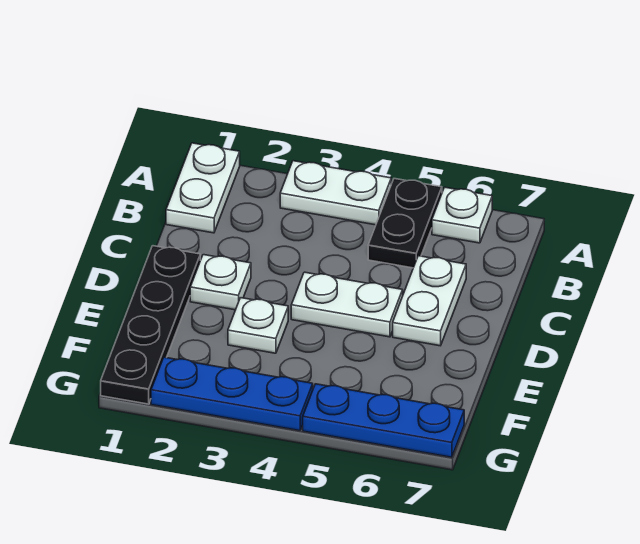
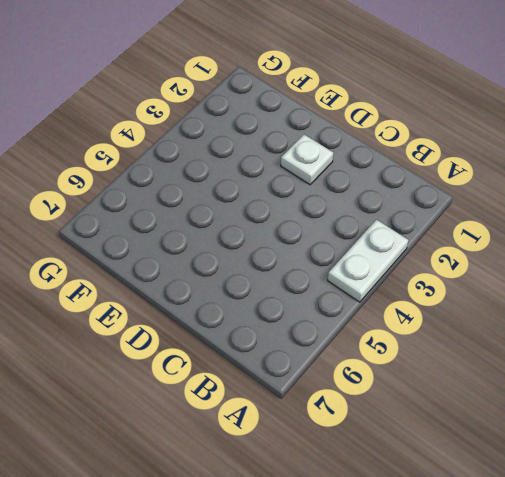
none -> white 1x2 plate [166,143,240,233]
none -> black 1x2 plate [368,179,442,268]

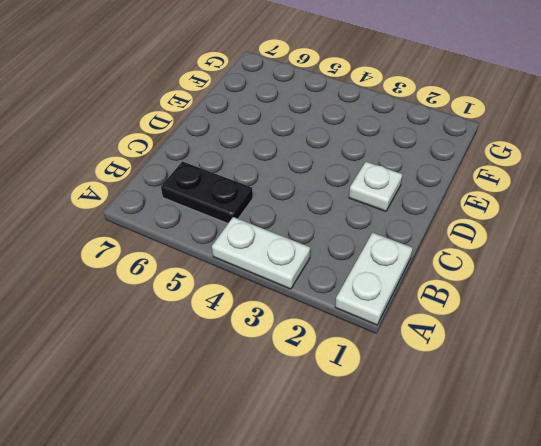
black 1x2 plate [161,161,253,223] -> black 1x2 plate turned to [368,179,442,268]
none -> white 1x1 plate [432,187,492,243]
none -> white 1x2 plate [393,256,466,346]

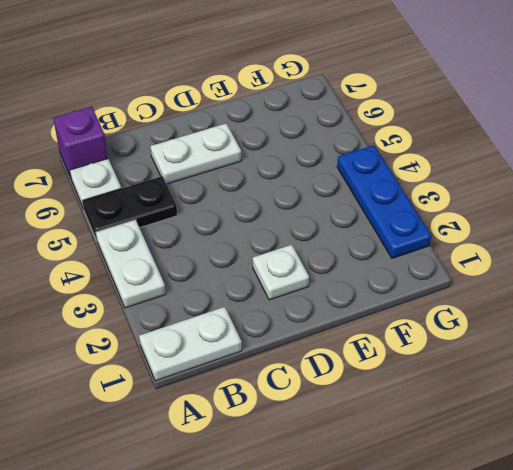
purple 1x1 brick [53,107,108,178] -> none
none -> black 1x4 plate [101,246,200,404]
none -> white 1x2 plate [291,272,403,337]

